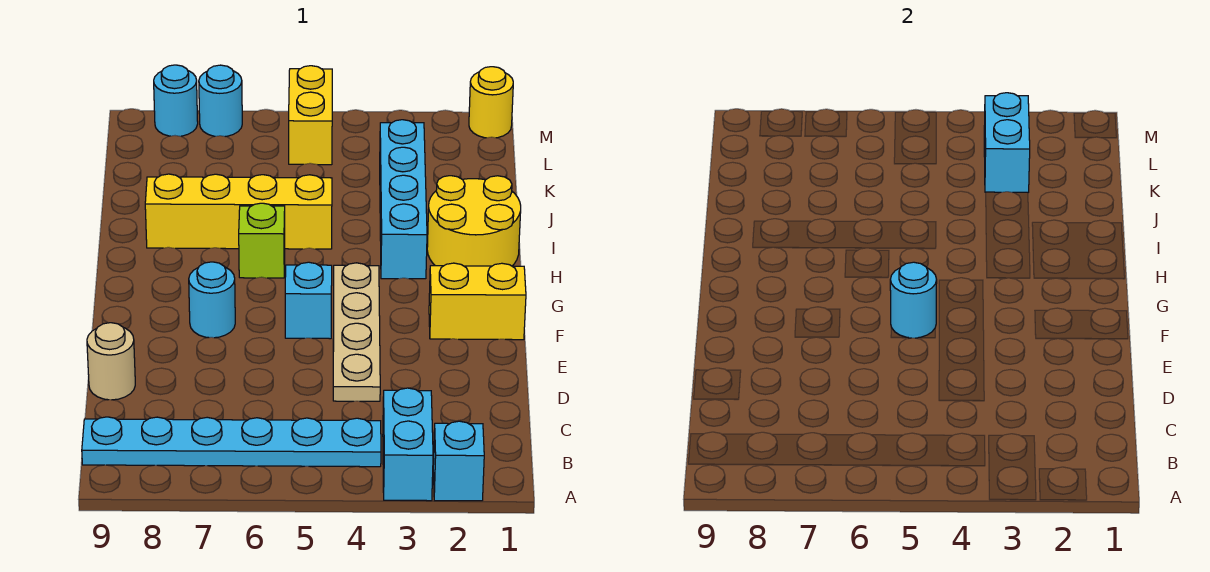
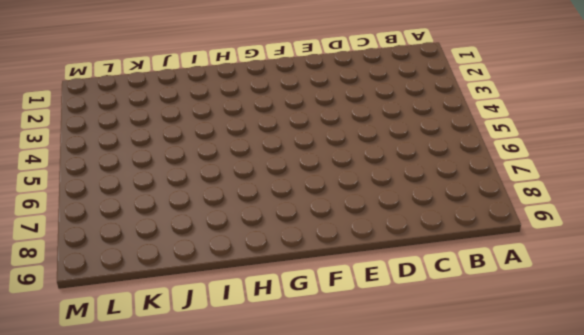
none -> cyan 1x1 brick [433,421,484,501]
none -> cyan 1x2 brick [383,388,433,501]
none -> cyan 1x6 plate [82,417,381,467]

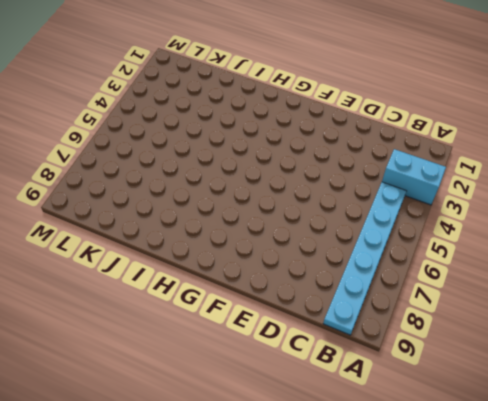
none -> cyan 1x1 brick [433,421,484,501]
none -> tan 1x4 plate [333,263,380,401]
none -> tan 1x1 round brick [87,323,135,400]

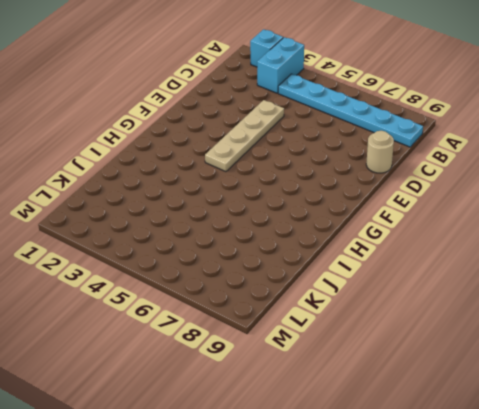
none -> yellow 1x2 brick [429,263,526,340]
none -> cyan 1x1 brick [285,262,332,339]
none -> cyan 1x1 round brick [189,262,235,338]

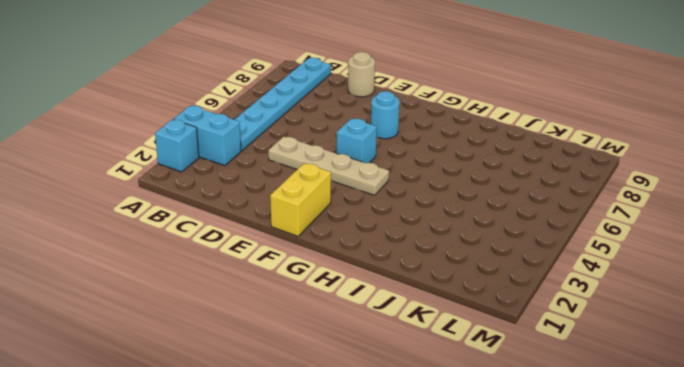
none -> yellow 2x2 round brick [427,176,521,266]
none -> cyan 1x4 brick [380,120,427,279]
none -> lime 1x1 brick [239,203,285,278]

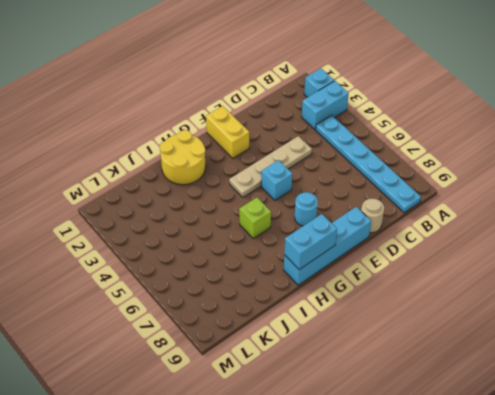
cyan 1x4 brick [284,207,371,285] -> cyan 1x4 brick moved to [380,120,427,279]
cyan 1x2 brick [284,214,337,269] -> cyan 1x2 brick moved to [984,93,1030,192]
none -> yellow 1x4 brick [145,174,332,249]
none -> yellow 1x2 brick [289,66,332,165]
none -> yellow 1x1 round brick [469,67,513,138]

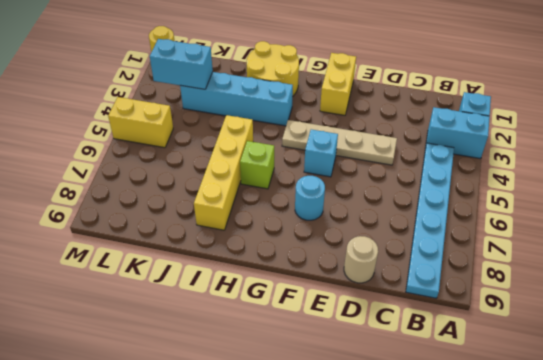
none -> cyan 1x1 round brick [199,65,242,137]
none -> cyan 1x1 round brick [154,65,198,136]
none -> cyan 1x1 round brick [890,262,937,338]

